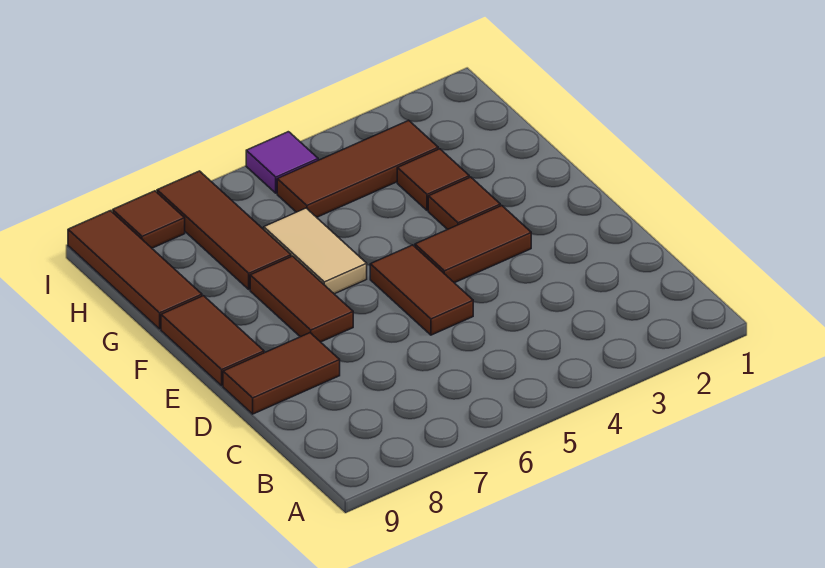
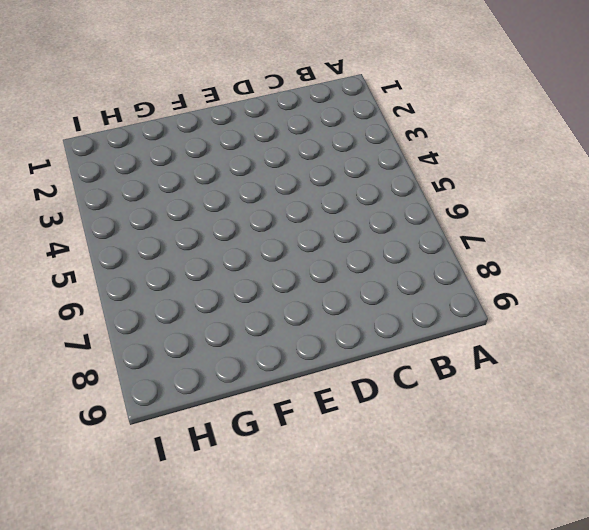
none -> brown 1x2 tile [370,245,473,335]
none -> brown 1x2 tile [223,333,340,414]
none -> brown 1x2 tile [415,206,531,283]

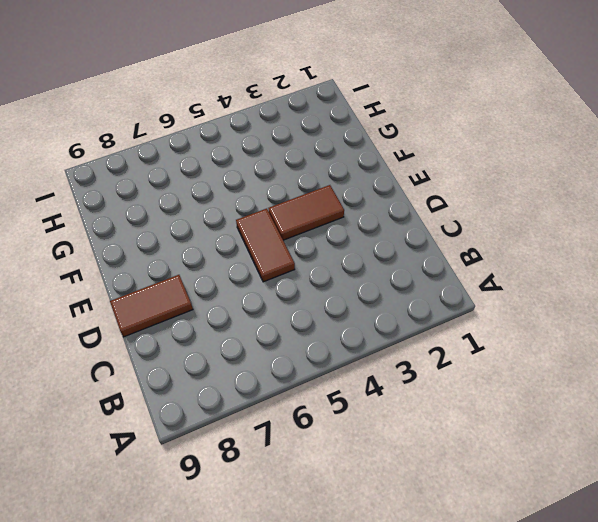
none -> brown 1x2 tile [250,256,353,342]
none -> brown 1x2 tile [161,296,264,386]
none -> brown 1x1 tile [428,177,500,229]

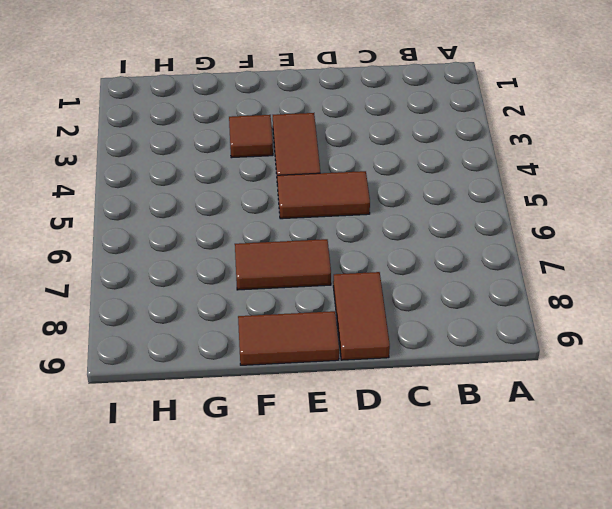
none -> tan 1x2 tile [264,208,367,294]
none -> brown 1x1 tile [397,149,469,211]
none -> brown 1x3 tile [157,171,291,289]

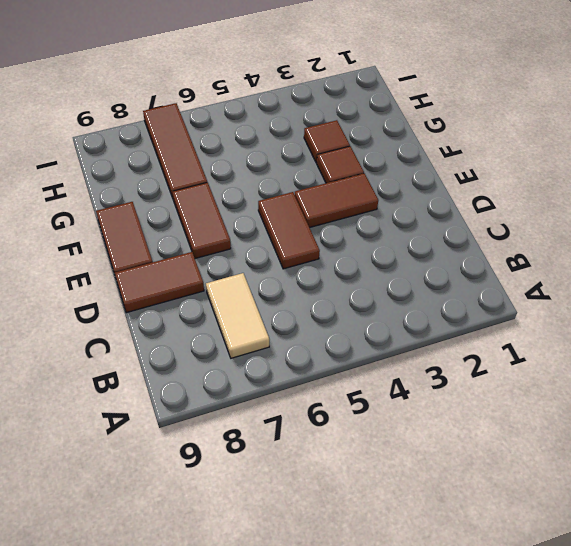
tan 1x2 tile [206,273,269,358] -> tan 1x2 tile moved to [264,208,367,294]
none -> brown 1x3 tile [68,211,202,329]
none -> brown 1x3 tile [277,120,438,217]
none -> purple 1x1 tile [246,132,318,193]

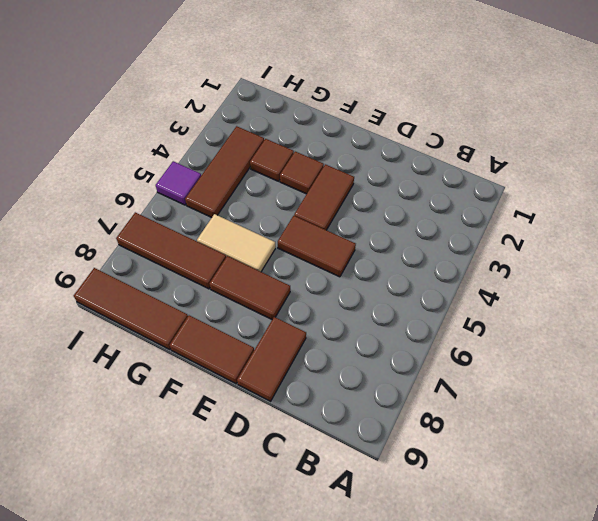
none -> brown 1x1 tile [113,191,185,248]

